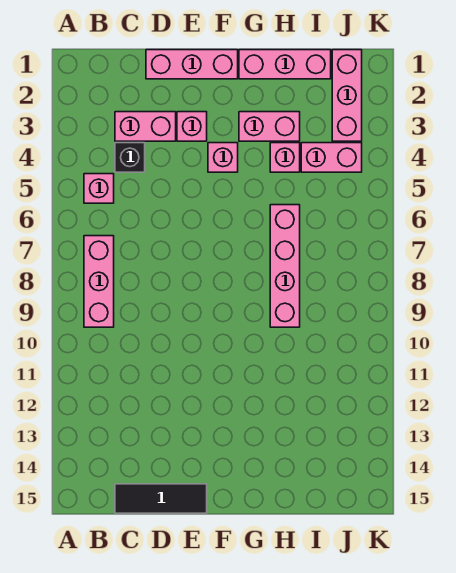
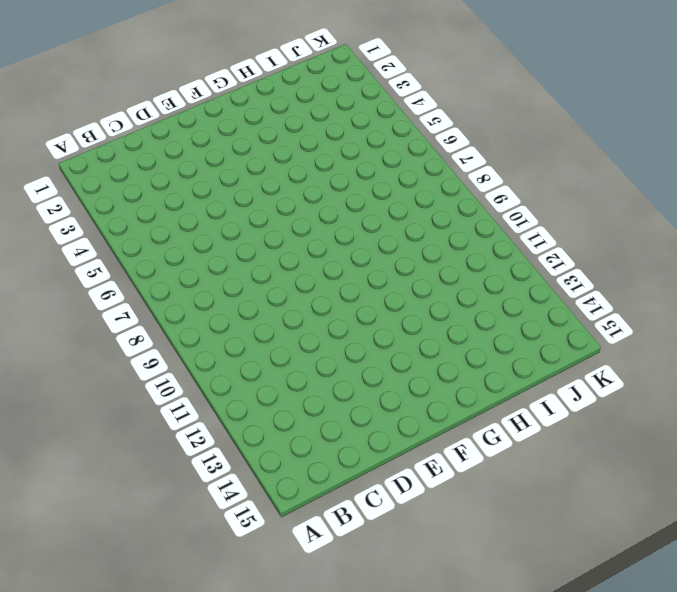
none -> pink 1x1 brick [84,174,114,203]
none -> pink 1x3 brick [84,236,114,327]
none -> pink 1x2 brick [115,112,176,141]

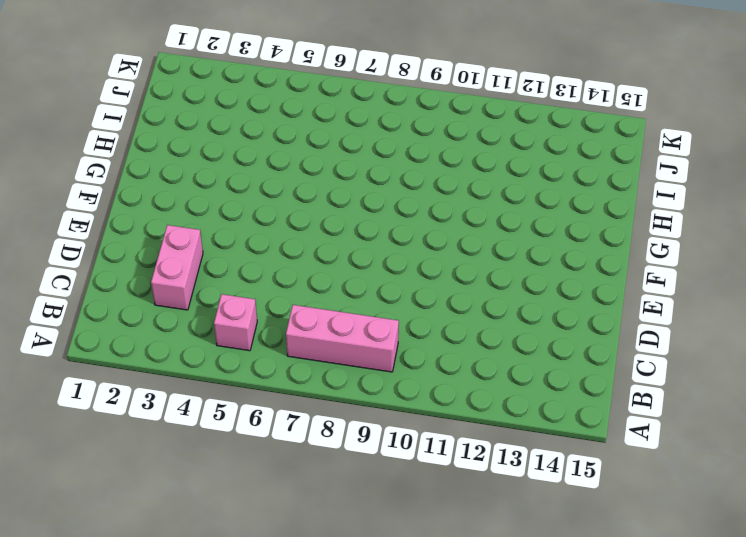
none -> black 1x1 brick [115,143,145,172]
none -> black 1x3 tile [115,484,207,513]
none -> pink 1x3 brick [146,50,238,79]

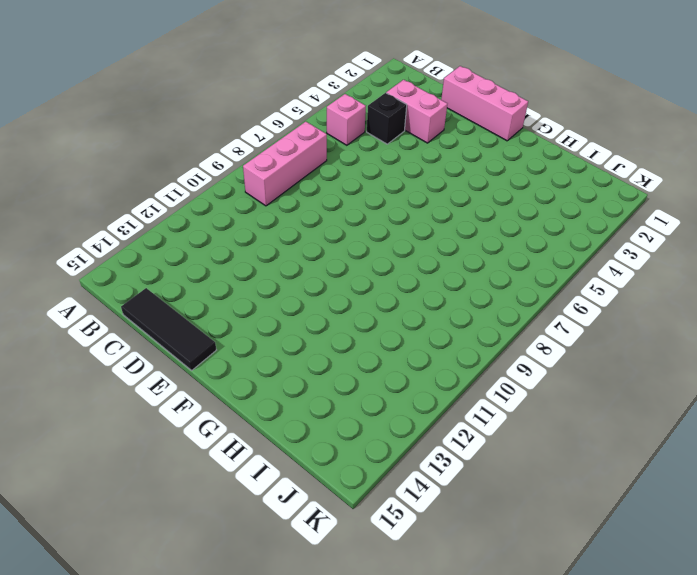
none -> pink 1x1 brick [177,112,207,141]
none -> pink 1x1 brick [208,143,238,172]
none -> pink 1x3 brick [239,50,331,79]

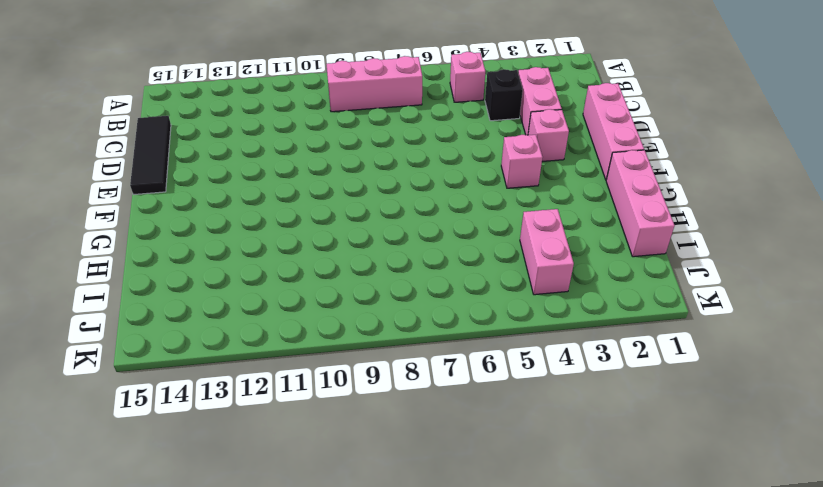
none -> pink 1x2 brick [239,112,300,141]
none -> pink 1x1 brick [270,143,300,172]
none -> pink 1x4 brick [270,205,300,327]

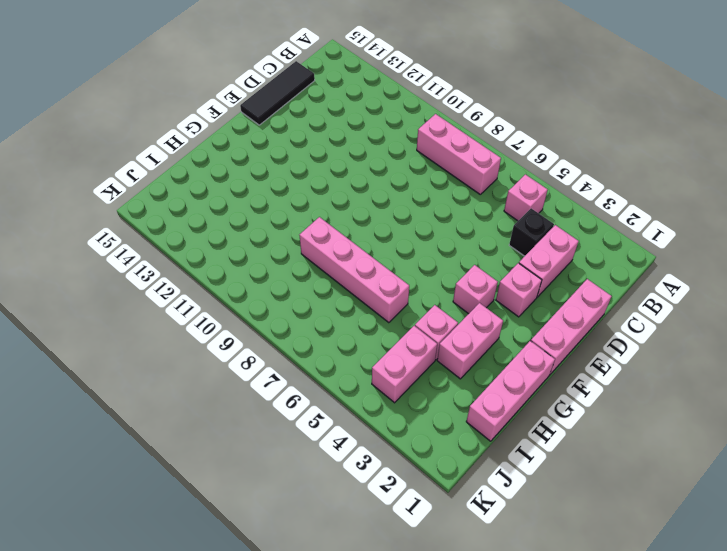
none -> pink 1x3 brick [332,50,362,141]

